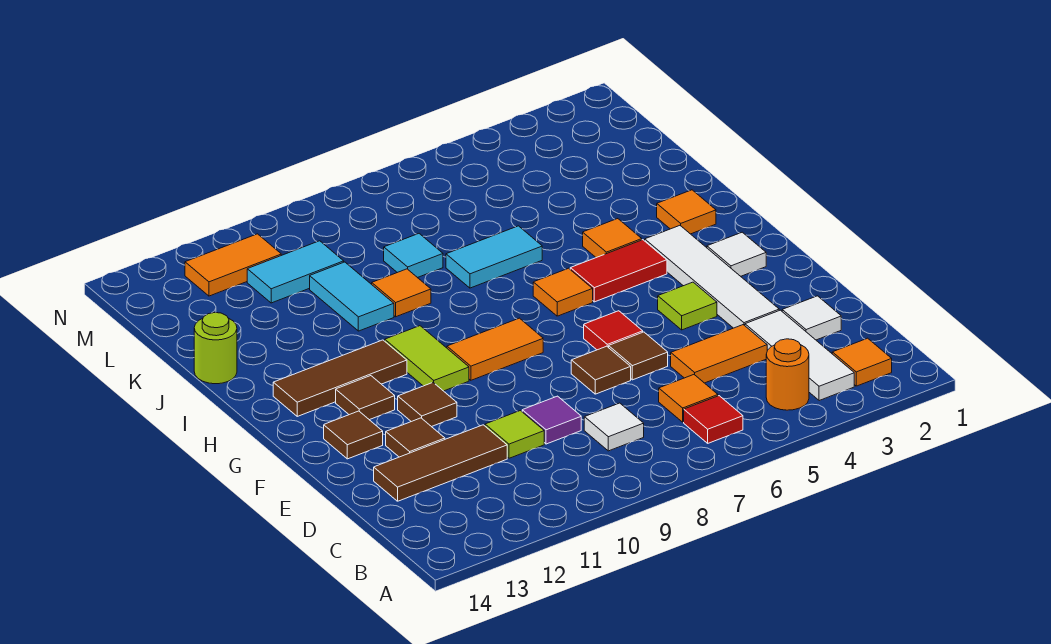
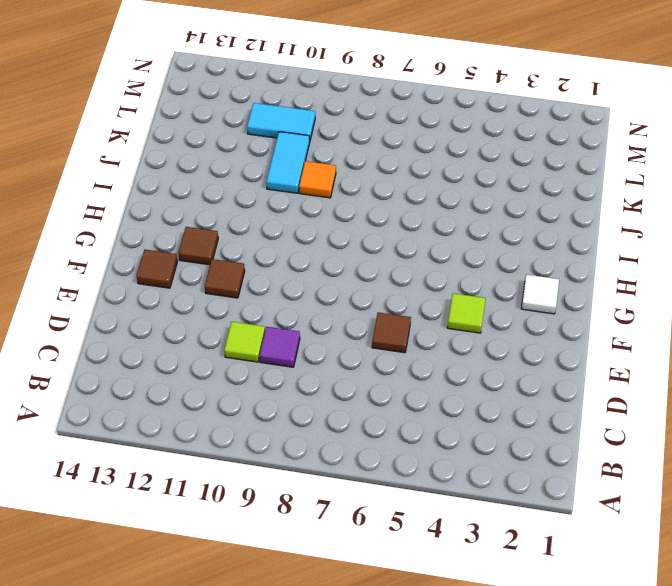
none -> orange 1x1 tile [832,338,892,386]
none -> white 1x3 tile [745,310,854,401]
none -> orange 1x1 round brick [766,339,809,410]
none -> red 1x1 tile [684,396,743,443]

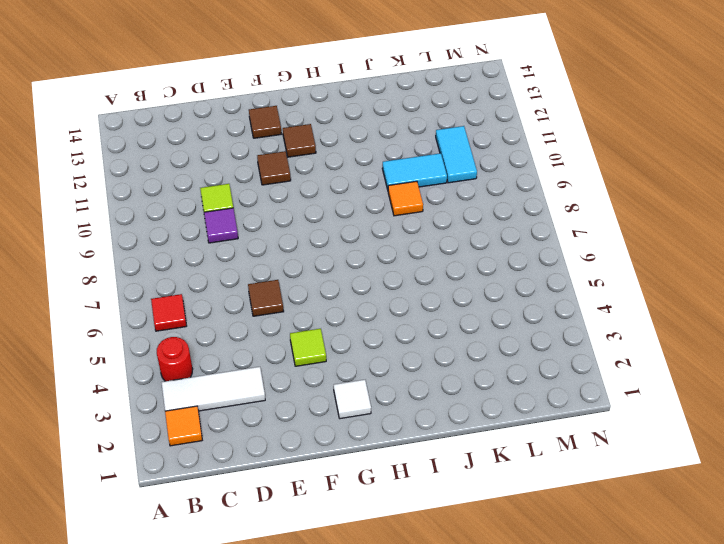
red 1x1 round brick [157,337,193,381] -> orange 1x1 round brick [766,339,809,410]
none -> orange 1x1 tile [659,375,718,422]
none -> white 1x1 tile [584,403,644,451]
none -> white 1x1 tile [782,296,841,340]
none -> orange 1x2 tile [671,325,767,383]

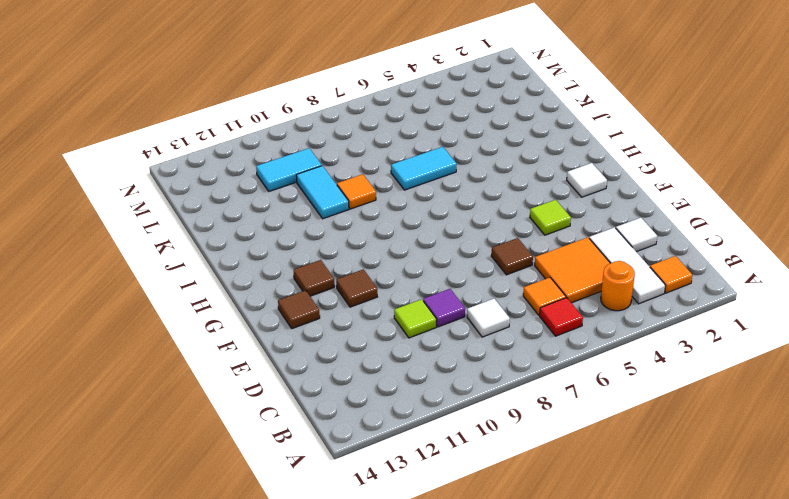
orange 2x2 tile [535,237,610,303] -> orange 1x2 tile [671,325,767,383]
none -> brown 1x3 tile [374,425,507,501]
none -> white 1x4 tile [645,226,779,328]
none -> brown 1x1 tile [571,346,631,394]
none -> brown 1x1 tile [386,418,445,457]

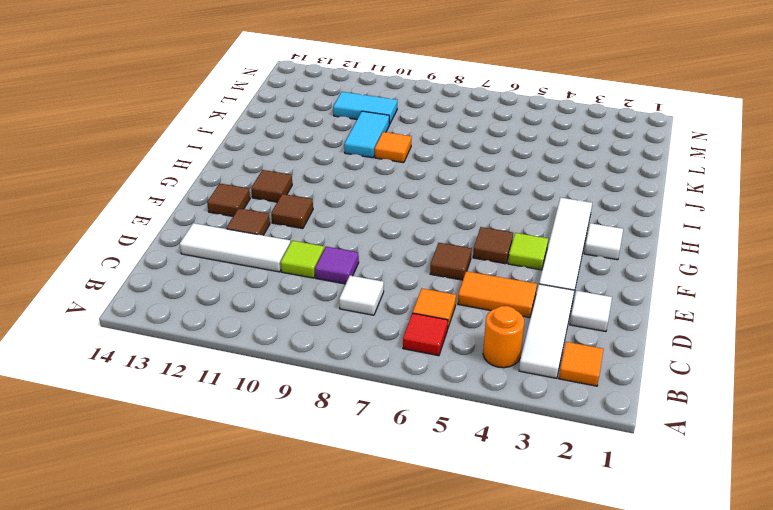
white 1x3 tile [180,223,290,272] -> brown 1x3 tile [374,425,507,501]
brown 1x1 tile [473,227,513,264] -> brown 1x1 tile moved to [571,346,631,394]
none -> red 1x1 tile [584,311,643,350]
none -> orange 1x2 tile [447,318,543,380]
none -> lime 1x2 tile [385,326,469,391]
none -> red 1x2 tile [570,240,667,302]

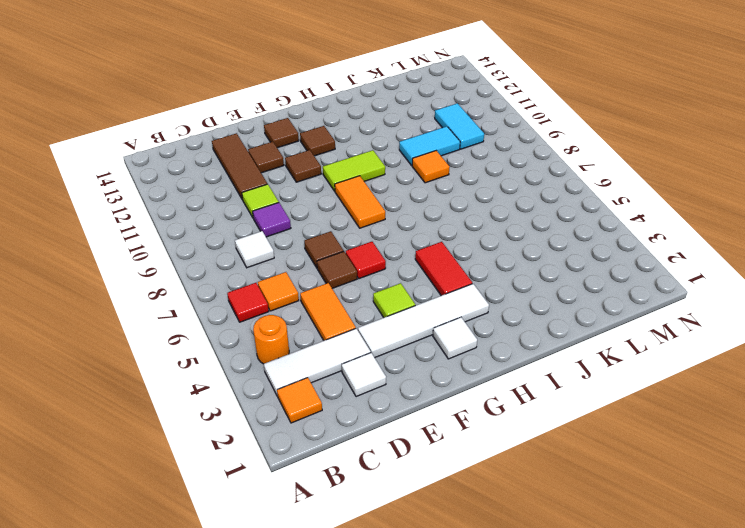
none -> orange 1x1 tile [533,268,593,316]
none -> brown 1x3 tile [273,340,407,416]
none -> orange 1x1 tile [657,190,716,234]
none -> orange 1x1 tile [583,219,642,258]

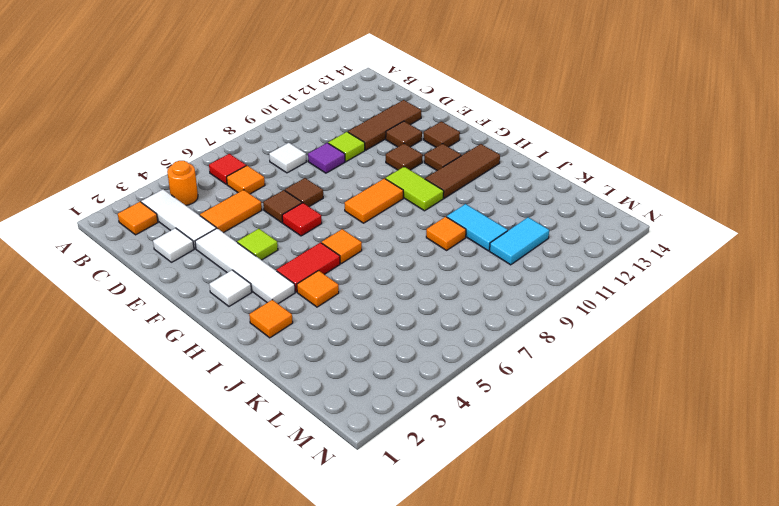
none -> cyan 1x2 tile [446,226,542,288]
none -> lime 1x1 round brick [194,313,237,384]
none -> cyan 1x1 tile [384,234,443,278]
none -> orange 1x2 tile [185,234,281,296]

